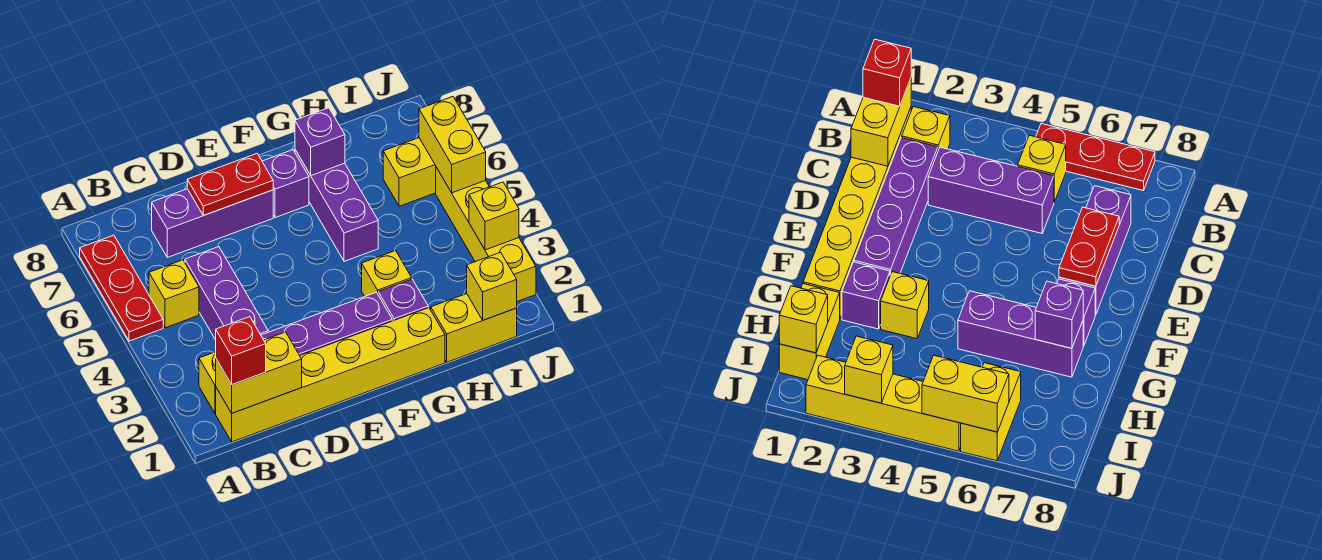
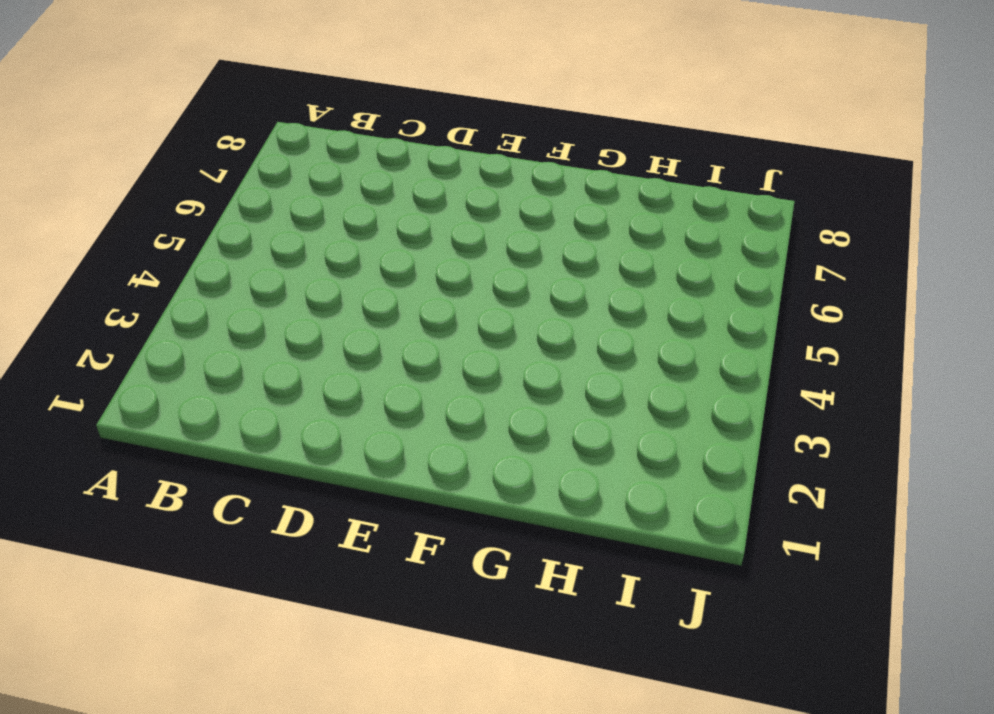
none -> red 1x3 plate [80,235,163,341]
none -> yellow 1x6 brick [216,308,445,442]
none -> yellow 1x1 brick [199,352,216,413]

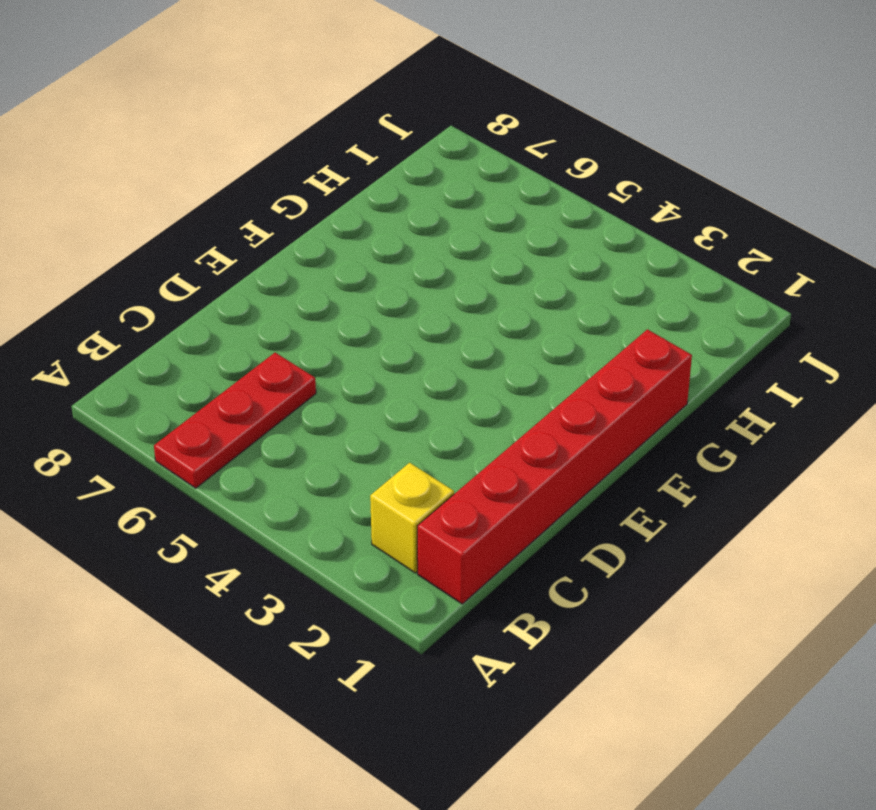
red 1x3 plate [154,353,316,488] -> red 1x3 plate turned to [80,235,163,341]
red 1x6 brick [417,329,692,604] -> yellow 1x6 brick [216,308,445,442]
none -> yellow 1x1 brick [149,260,199,328]
none -> purple 1x4 brick [261,292,392,355]
none -> purple 1x3 brick [185,247,268,340]

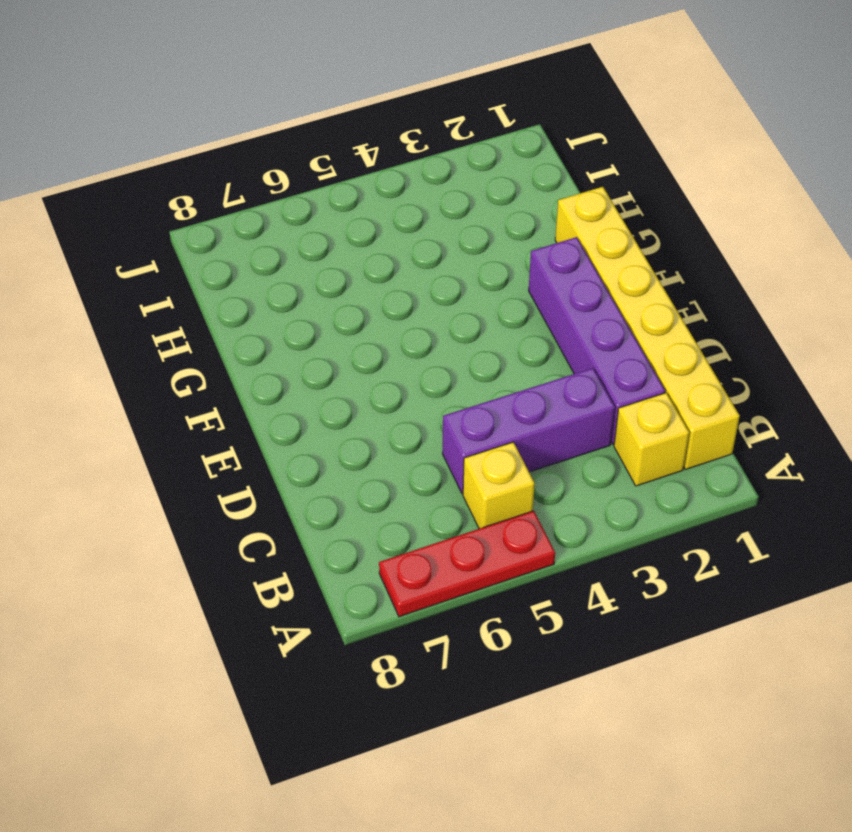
none -> purple 1x3 brick [152,189,273,257]
none -> purple 1x1 brick [262,150,309,218]
none -> purple 1x1 brick [378,279,428,321]

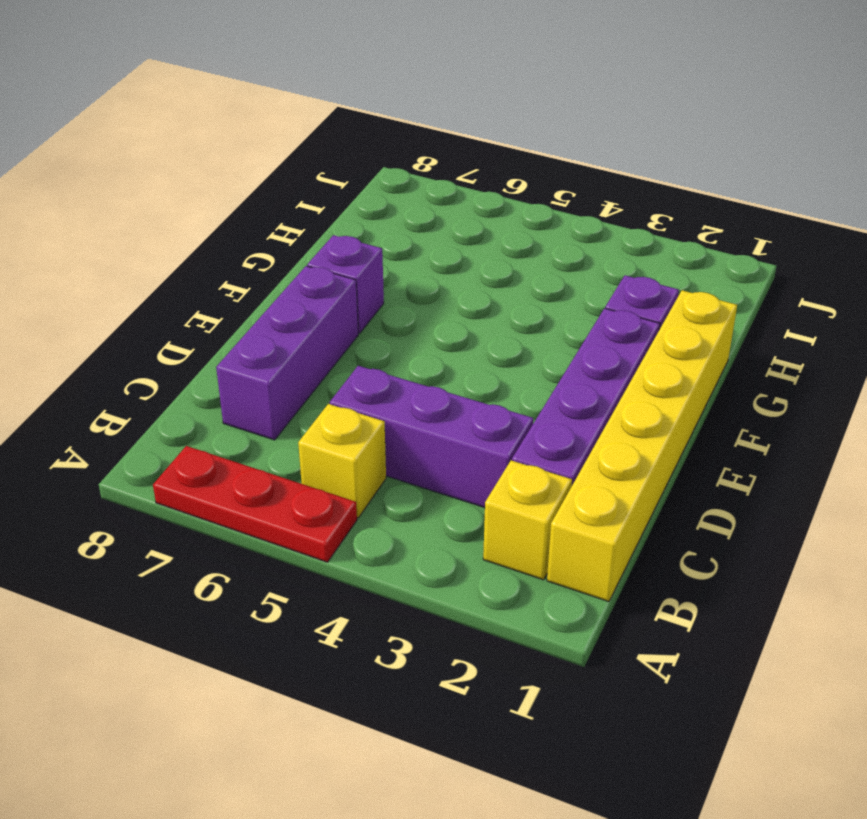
none -> yellow 1x1 brick [362,251,412,296]
none -> purple 1x3 brick [295,150,378,261]
none -> yellow 1x2 brick [431,294,517,362]

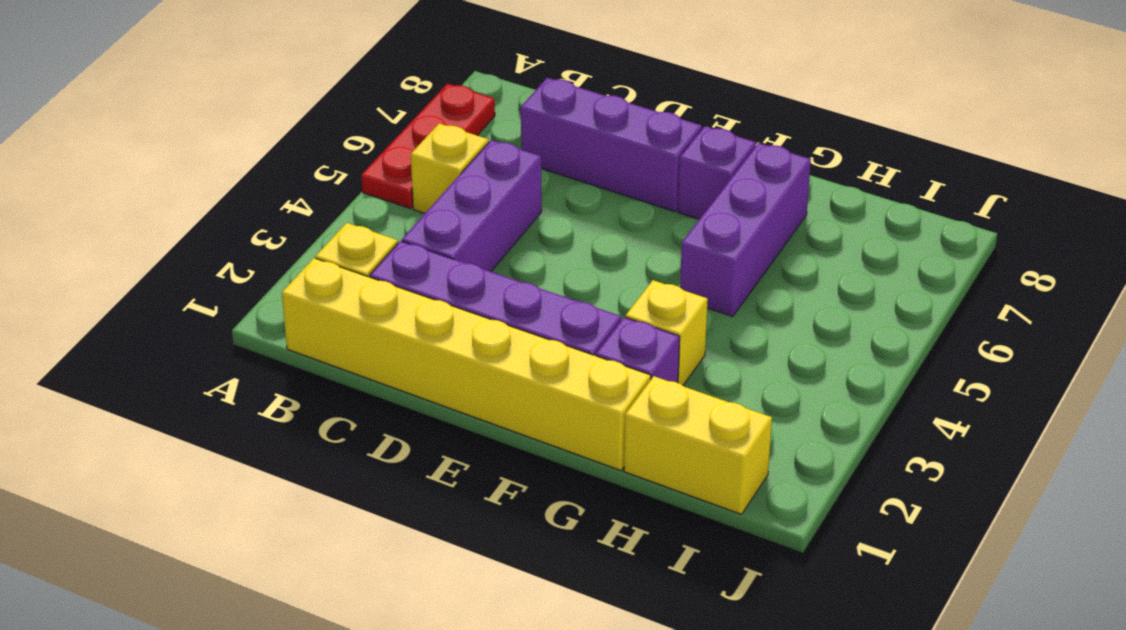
none -> yellow 1x2 brick [383,138,436,206]
none -> yellow 1x4 brick [436,167,536,302]
none -> yellow 1x2 brick [216,332,302,413]

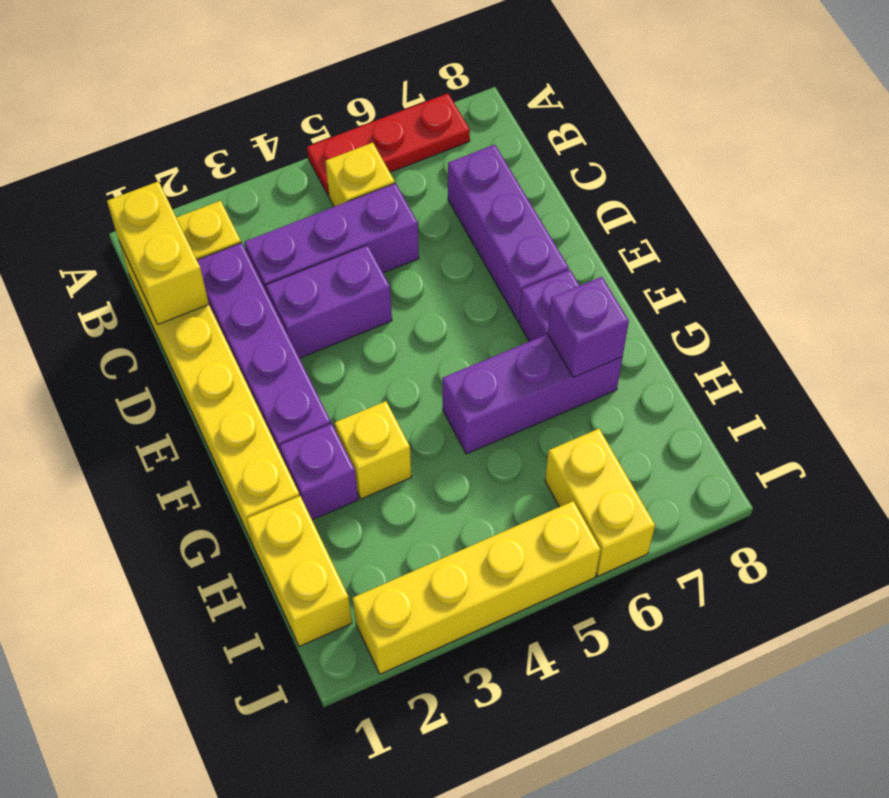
purple 1x2 brick [266,245,392,358] -> none
none -> red 1x2 plate [187,154,273,216]
none -> yellow 1x1 brick [467,252,517,320]
none -> yellow 1x1 brick [469,182,519,250]

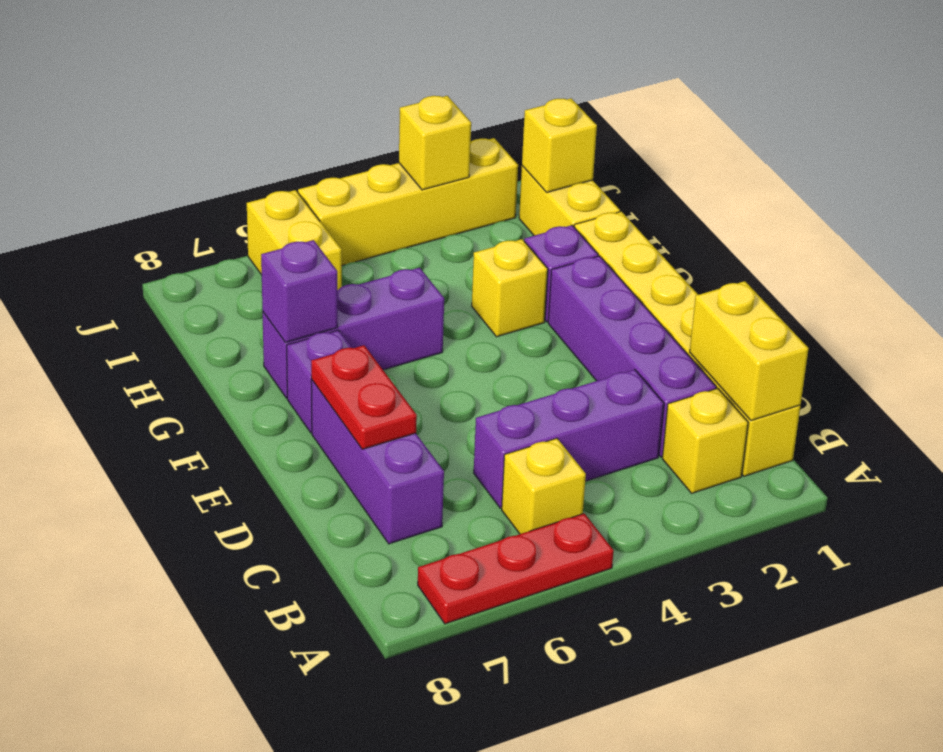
none -> yellow 1x2 brick [419,97,486,193]
none -> red 1x1 brick [216,317,266,385]

